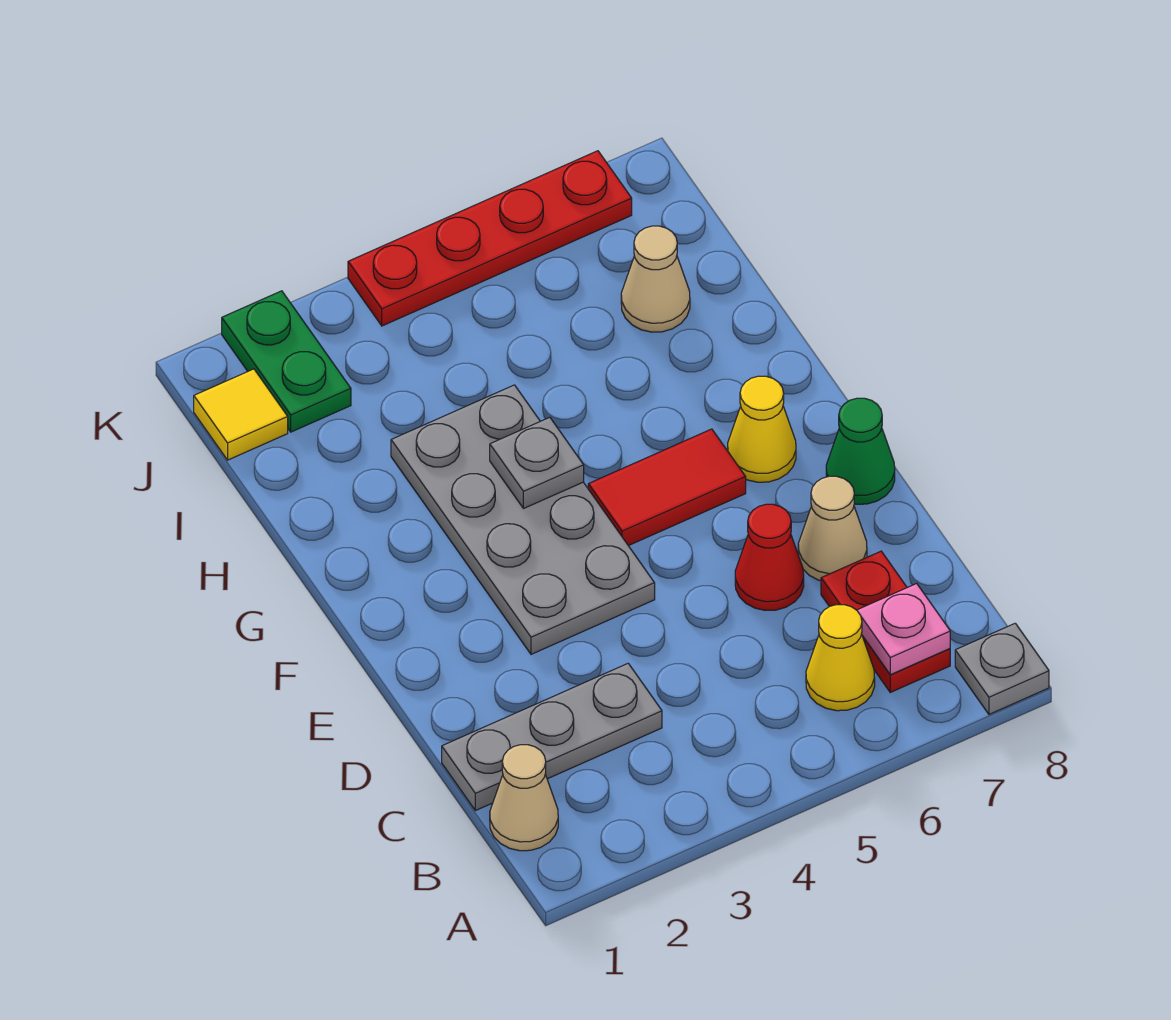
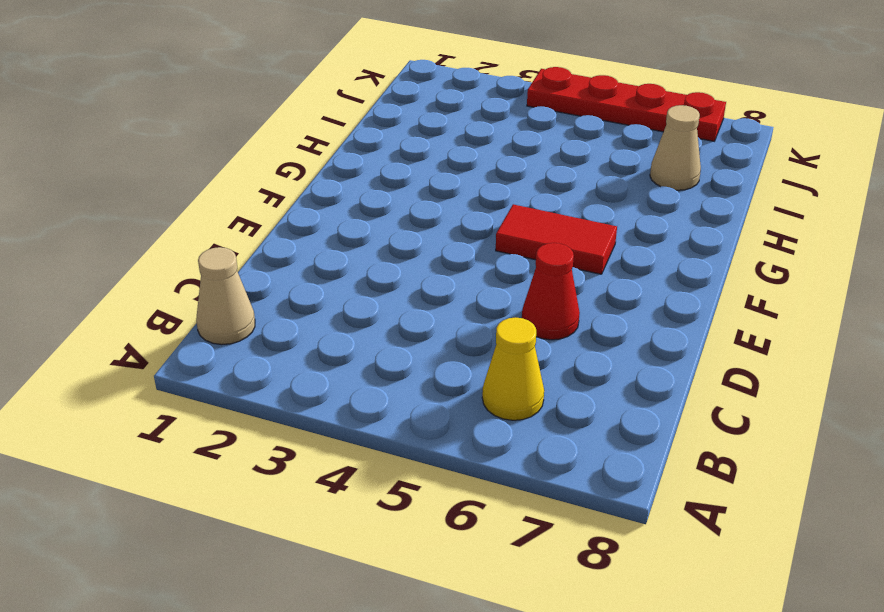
none -> grey 1x1 plate [955,623,1049,714]
none -> red 1x2 plate [821,551,950,692]
none -> grey 1x3 plate [442,663,662,811]

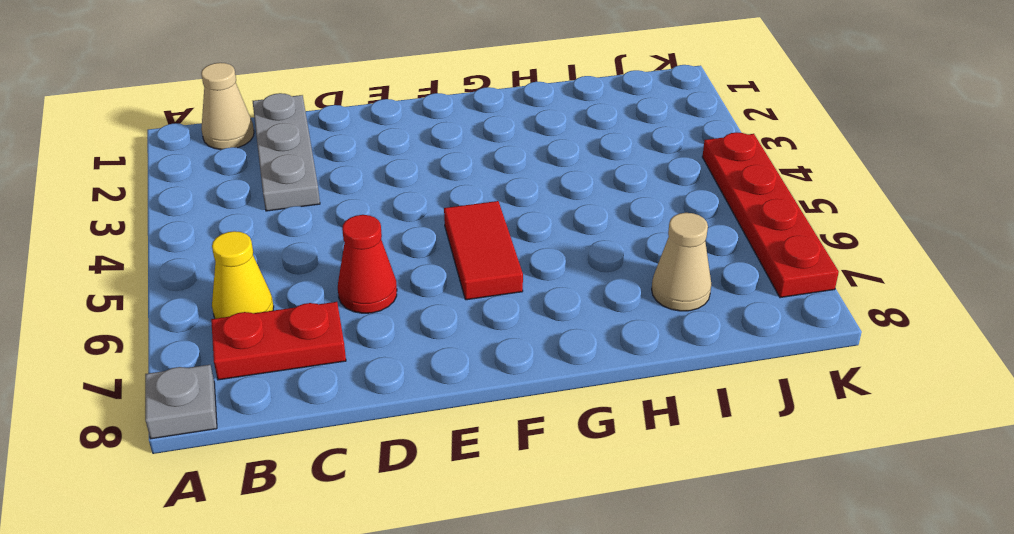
none -> tan 1x1 cone [798,476,867,581]
none -> grey 2x4 plate [391,385,655,654]
none -> green 1x1 cone [826,398,895,504]

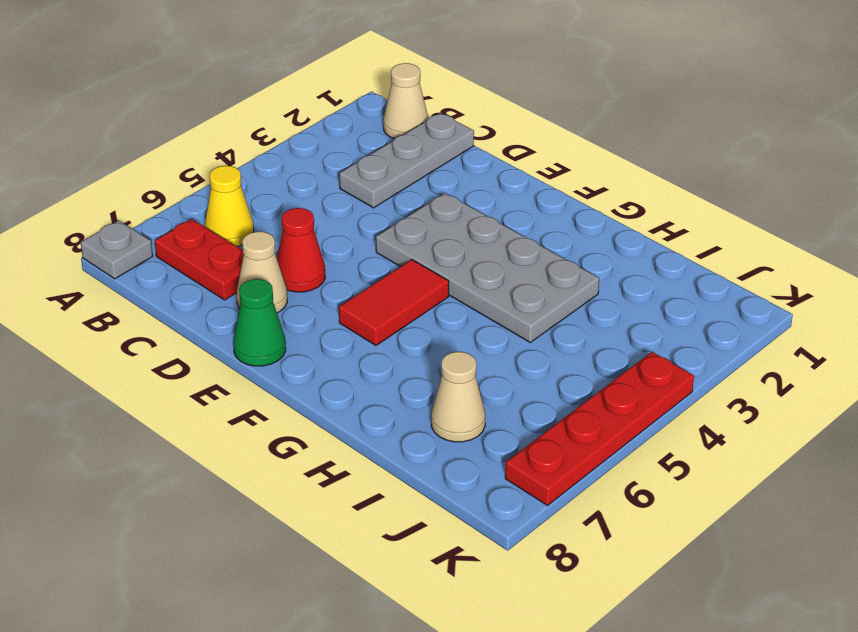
none -> yellow 1x1 cone [728,376,796,482]
none -> yellow 1x1 tile [194,369,288,460]
none -> green 1x2 plate [222,291,351,432]

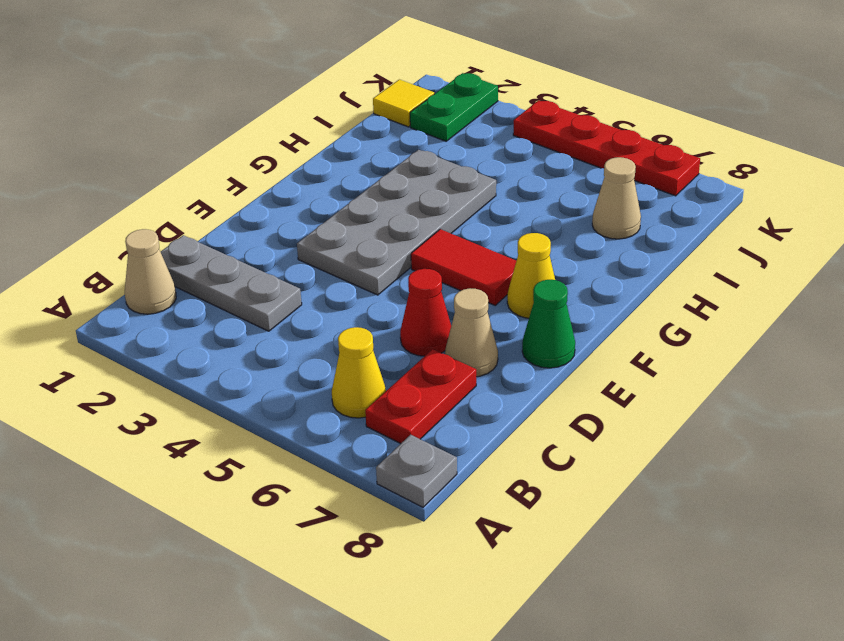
none -> pink 1x1 plate [857,584,950,675]
none -> grey 1x1 plate [490,417,584,509]

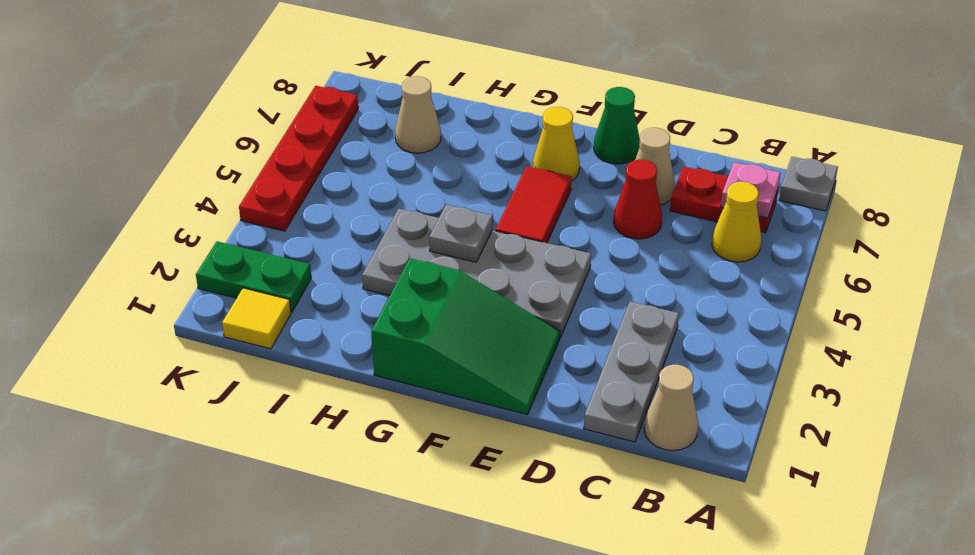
green 2x3 slope [371,258,560,415] -> none

